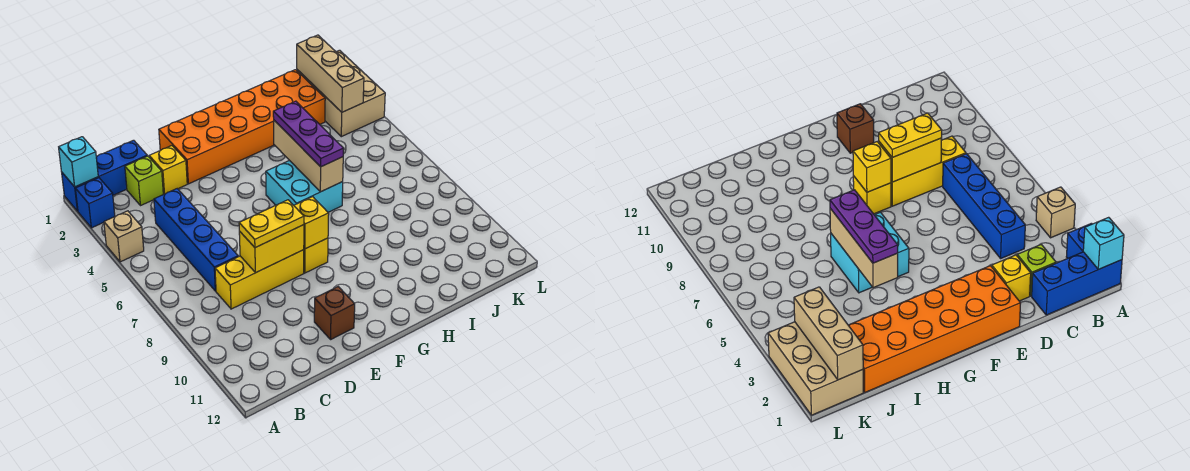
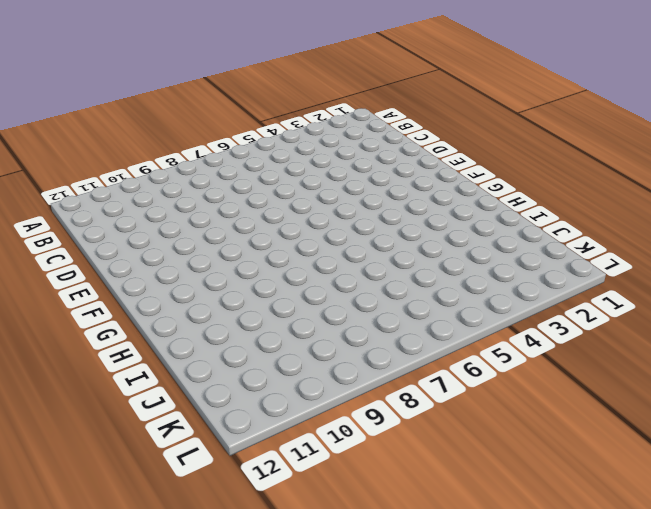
none -> blue 1x3 brick [62,140,147,211]
none -> blue 1x1 brick [75,178,115,228]
none -> tan 1x1 brick [104,211,144,262]

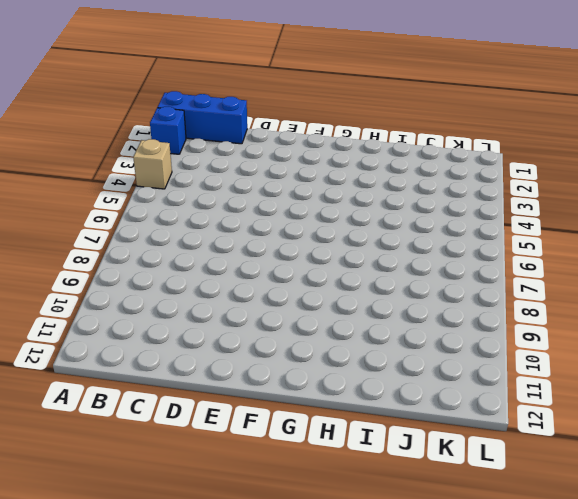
none -> lime 1x1 brick [125,156,163,206]
none -> blue 1x4 brick [154,189,238,291]
none -> yellow 1x3 brick [215,250,304,309]

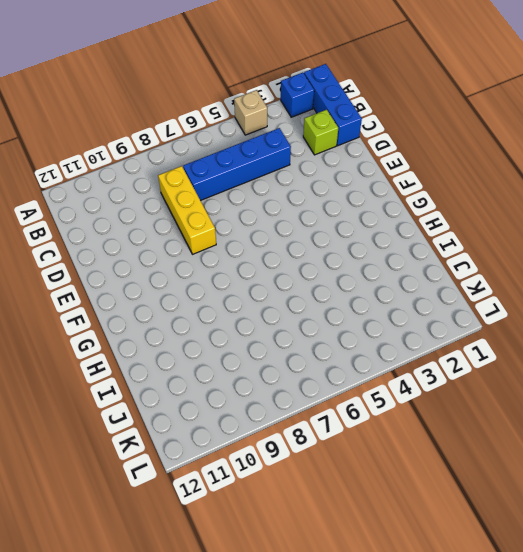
none -> yellow 1x1 brick [149,146,187,194]
none -> orange 2x6 brick [159,70,325,184]
none -> brown 1x1 brick [314,287,355,339]

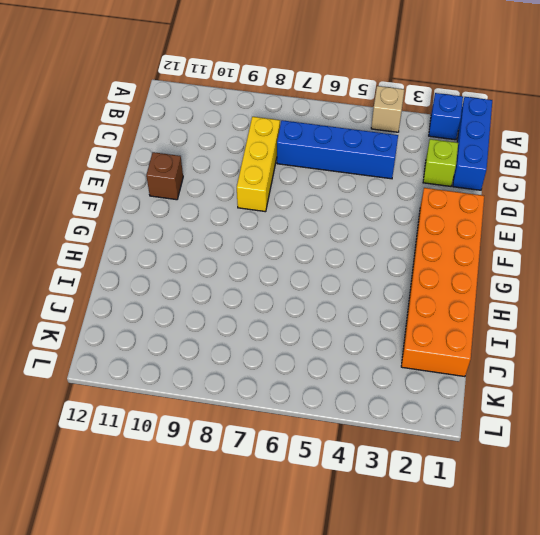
none -> yellow 1x1 brick [149,146,187,194]
none -> yellow 1x1 brick [304,238,328,273]
none -> cyan 2x2 brick [266,160,343,212]

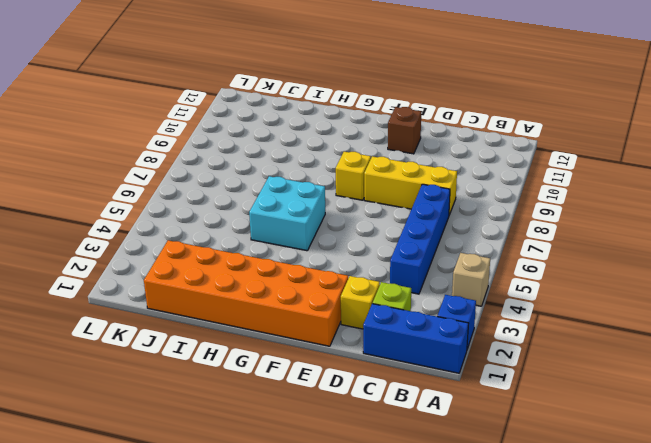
none -> tan 2x3 brick [297,50,385,137]
none -> cyan 1x1 brick [59,137,98,187]
none -> yellow 1x2 brick [239,225,304,273]

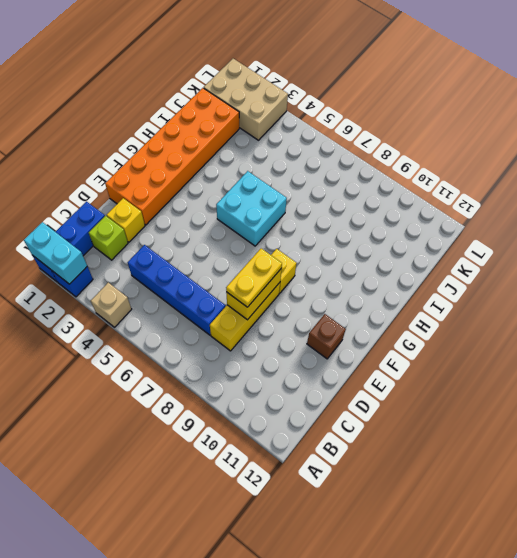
cyan 1x2 brick [24,222,87,284] -> cyan 1x1 brick [59,137,98,187]
none -> yellow 1x1 brick [294,197,329,249]
none -> tan 1x3 brick [274,120,343,192]
none -> tan 1x3 brick [297,35,364,112]

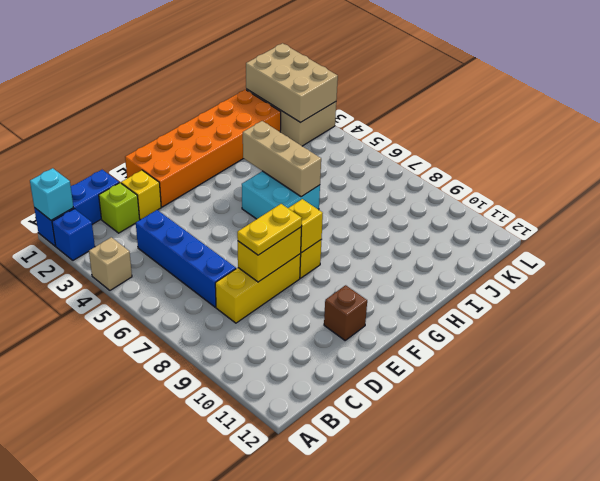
tan 2x3 brick [246,43,338,123] -> tan 1x3 brick [297,35,364,112]
none -> purple 1x3 plate [273,101,344,167]

